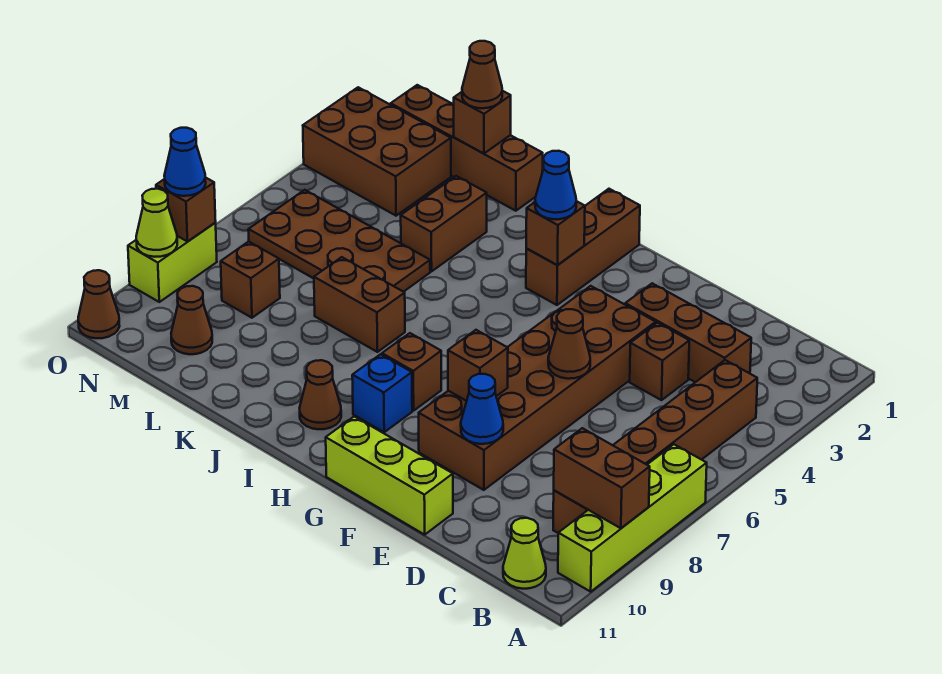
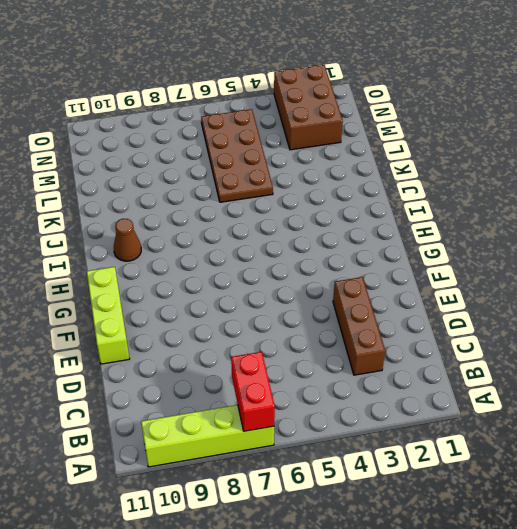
red 1x2 brick [231,352,275,431] -> none
none -> brown 1x6 brick [553,360,757,533]
none -> lime 1x1 cone [503,518,546,589]
none -> brown 1x1 brick [630,323,689,400]
none -> brown 2x6 brick [419,286,656,490]

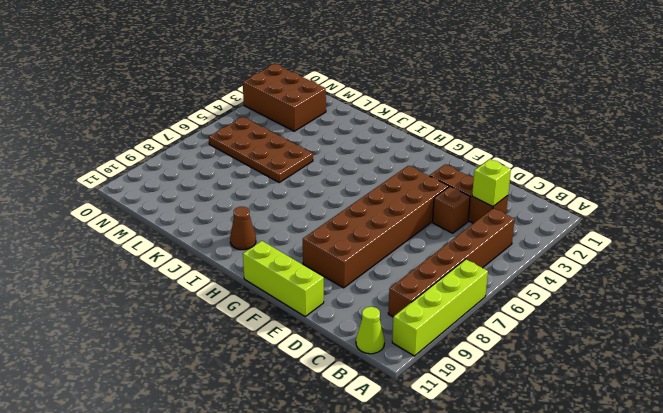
lime 1x1 brick [472,159,511,207] -> none
none -> brown 1x3 brick [526,189,640,305]
none -> brown 1x1 brick [382,333,441,411]
none -> blue 1x1 brick [352,354,412,432]
none -> brown 1x2 brick [314,257,405,352]

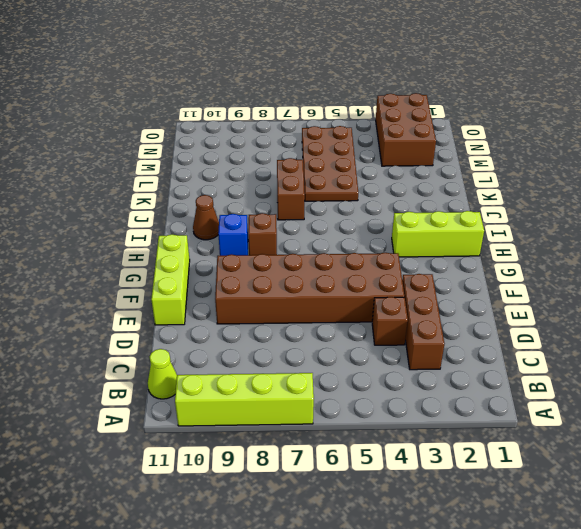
lime 1x3 brick [392,211,484,257] -> brown 1x3 brick [526,189,640,305]
none -> brown 1x6 brick [553,360,757,533]
none -> brown 1x4 brick [391,85,543,211]
none -> brown 1x2 brick [401,176,487,271]
none -> brown 1x1 brick [221,242,280,318]

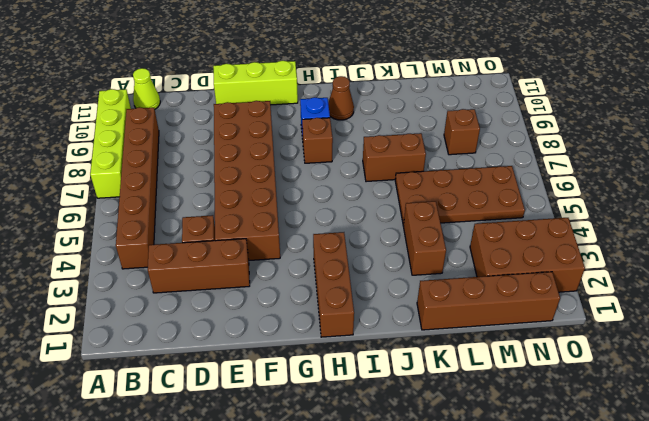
none -> brown 1x1 cone [171,286,212,354]
none -> lime 1x2 brick [128,223,217,302]
none -> brown 1x1 cone [78,270,120,338]
none -> brown 1x2 brick [554,428,650,528]

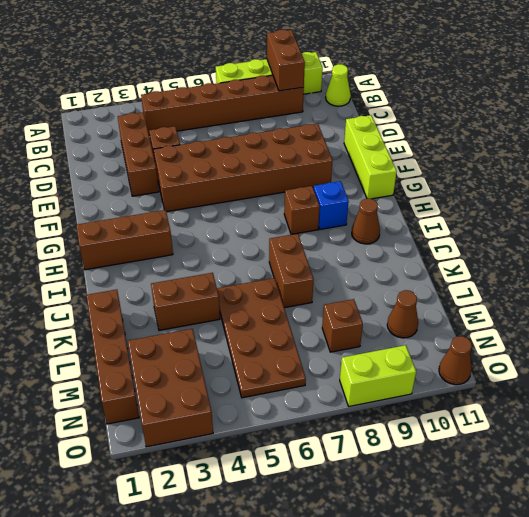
none -> brown 1x1 cone [548,309,590,379]
none -> blue 1x1 cone [461,374,503,444]
none -> brown 1x1 brick [448,330,508,401]
none -> brown 1x1 brick [526,201,585,265]

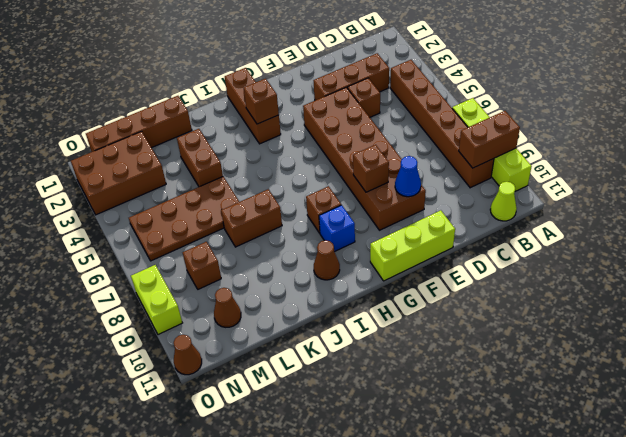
none -> brown 1x1 cone [548,309,590,379]
none -> brown 1x1 brick [453,91,511,154]
none -> brown 1x1 brick [156,177,216,241]
none -> lime 1x1 cone [136,189,177,257]

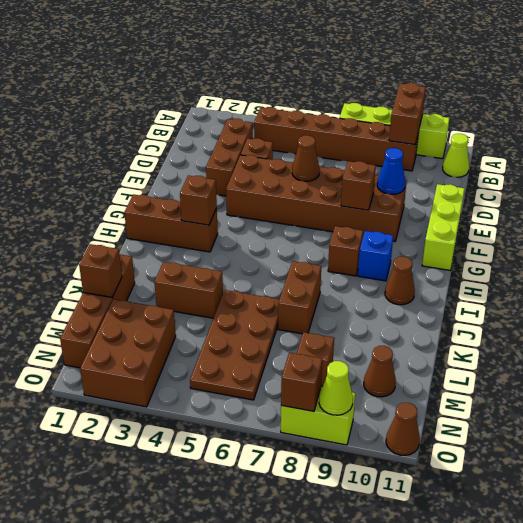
none -> blue 1x1 cone [535,151,576,219]
none -> brown 1x1 cone [462,41,502,108]
none -> blue 1x1 cone [164,128,206,196]

